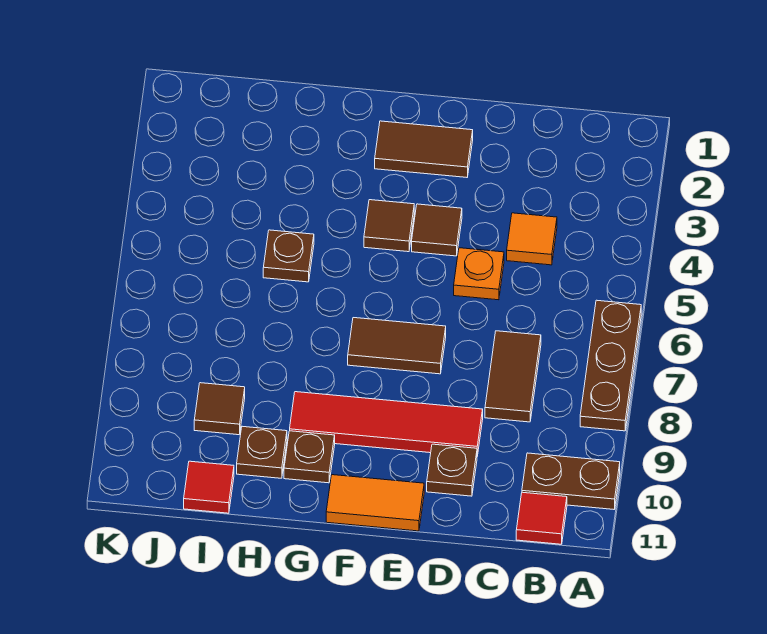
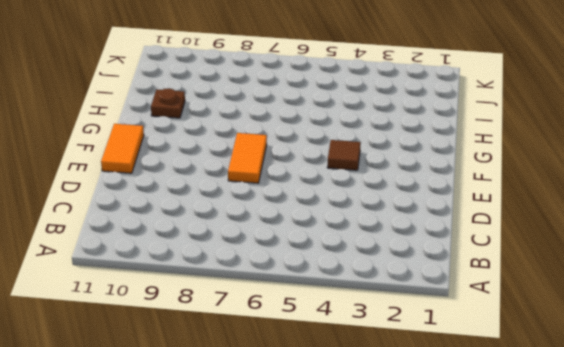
orange 1x2 tile [228,133,267,183] -> brown 1x2 tile [348,318,446,374]
none -> brown 1x3 plate [580,300,641,431]
none -> brown 1x2 plate [522,453,620,509]
none -> red 1x1 tile [516,492,567,544]

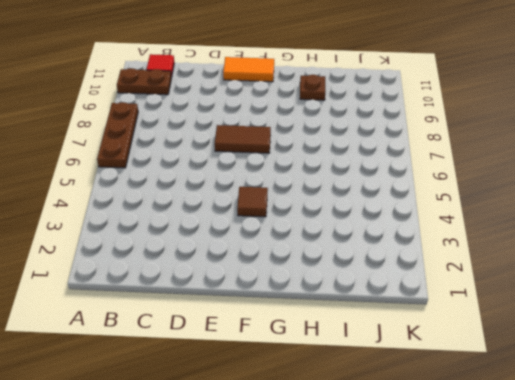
none -> orange 1x1 tile [507,213,557,265]
none -> brown 1x2 tile [485,331,541,422]
none -> orange 1x1 plate [454,248,504,300]

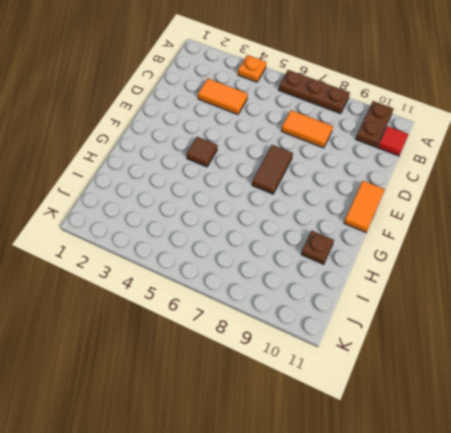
orange 1x1 plate [238,55,266,82] -> orange 1x1 plate moved to [454,248,504,300]
orange 1x2 tile [198,79,248,115] -> orange 1x1 tile [507,213,557,265]
orange 1x2 tile [281,110,333,148] -> brown 1x2 tile [485,331,541,422]
none -> red 1x4 tile [290,392,483,456]
none -> brown 1x1 plate [427,444,477,496]
none -> brown 1x2 tile [375,121,473,177]

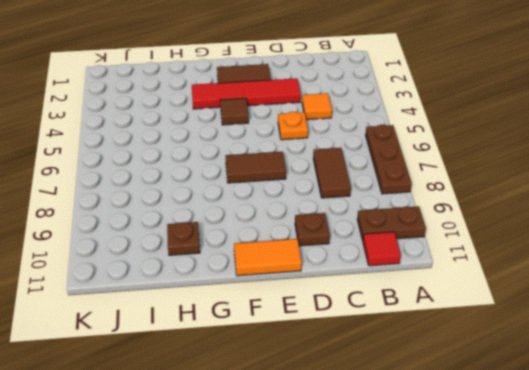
red 1x4 tile [192,78,301,109] -> red 1x4 tile moved to [290,392,483,456]
none -> brown 1x1 tile [412,204,462,256]
none -> brown 1x1 plate [284,431,335,483]
none -> brown 1x1 plate [263,230,314,282]

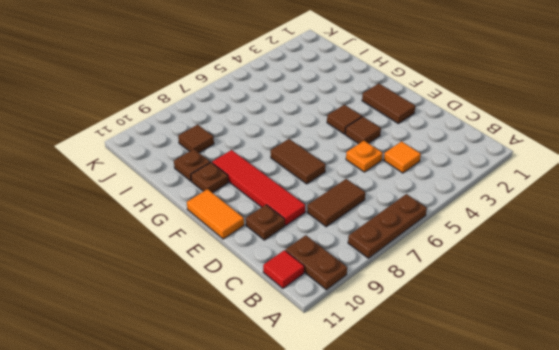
none -> brown 1x1 plate [263,230,314,282]
none -> red 1x1 tile [184,461,234,513]

